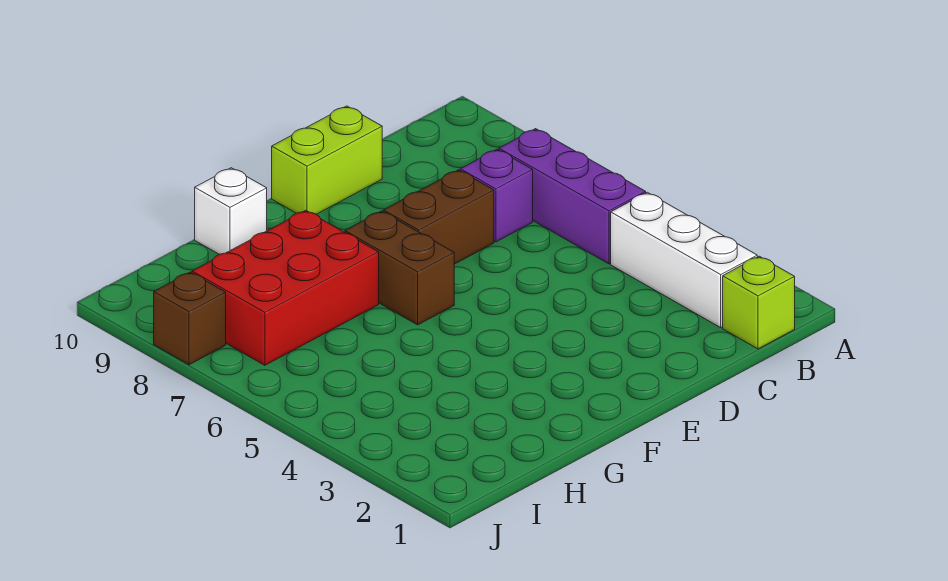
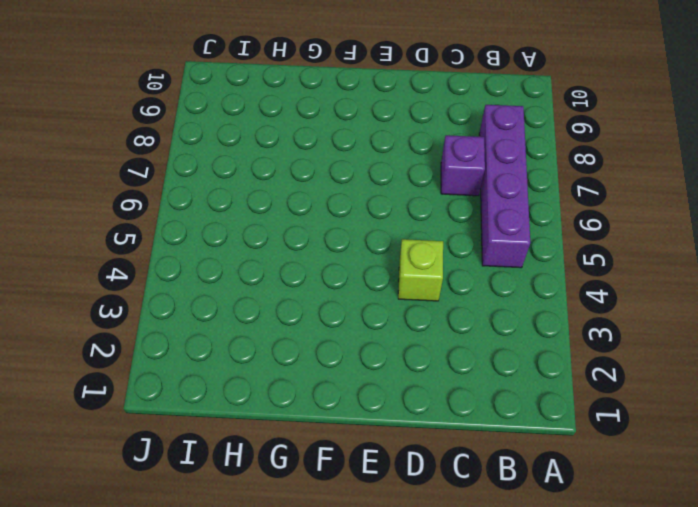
purple 1x4 brick [479,105,530,268] -> purple 1x3 brick [499,129,646,264]
lime 1x1 brick [398,239,443,301] -> lime 1x1 brick moved to [723,256,795,349]
none -> white 1x3 brick [611,192,757,327]
none -> brown 1x2 brick [383,170,494,264]

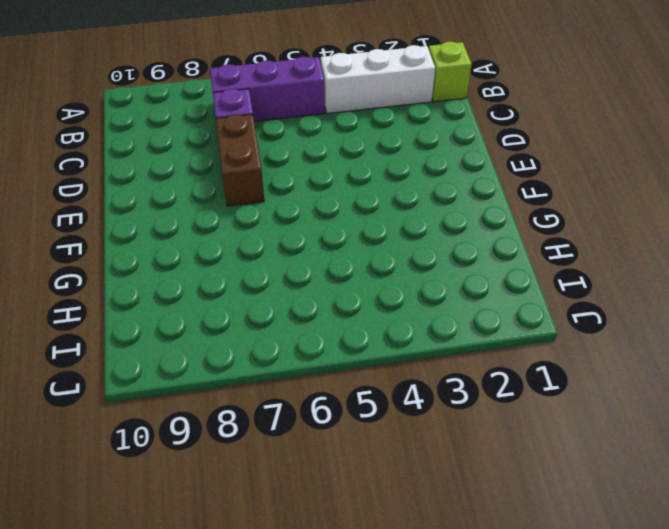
none -> lime 1x2 brick [272,106,382,214]
none -> brown 1x2 brick [345,211,454,325]

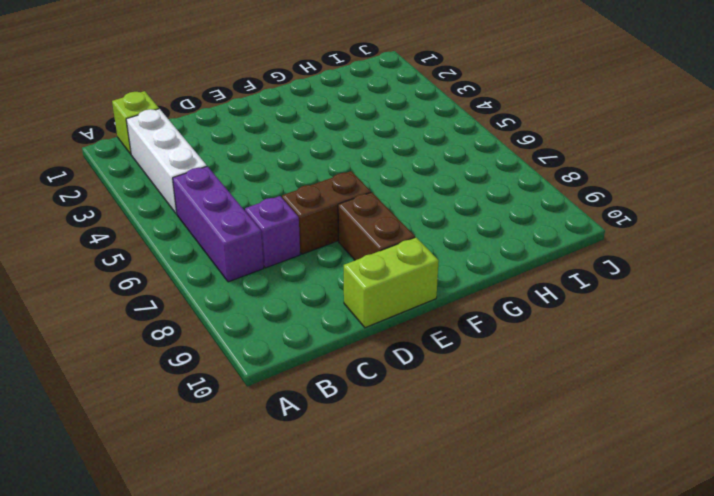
brown 1x2 brick [338,192,415,260] -> brown 1x2 brick moved to [345,211,454,325]
none -> red 2x3 brick [192,210,379,365]
none -> white 1x1 brick [195,168,267,254]

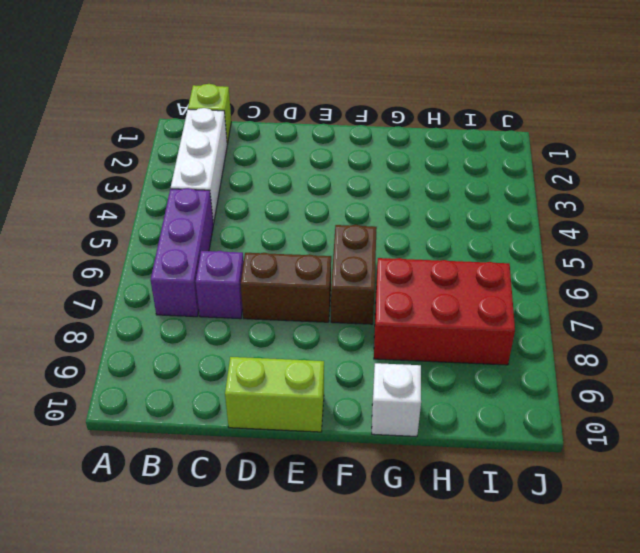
none -> brown 1x1 brick [154,272,226,365]

